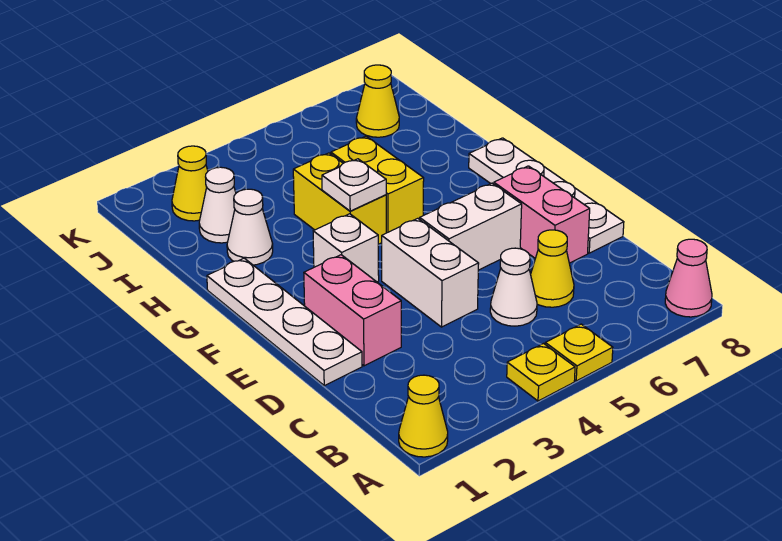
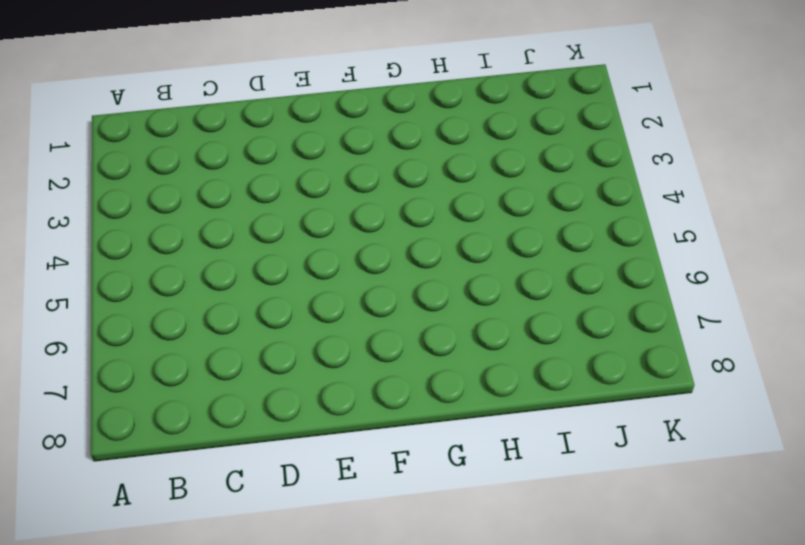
none -> yellow 1x1 cone [399,375,448,457]
none -> yellow 1x1 plate [507,344,575,401]
none -> yellow 1x1 plate [545,324,613,381]

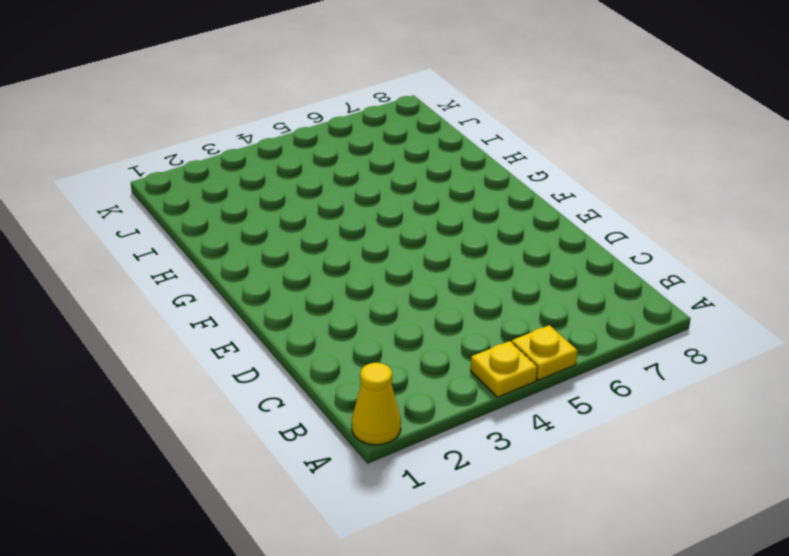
none -> pink 1x1 cone [665,239,712,317]
none -> white 1x1 cone [490,248,537,326]
none -> yellow 1x1 cone [531,230,574,307]

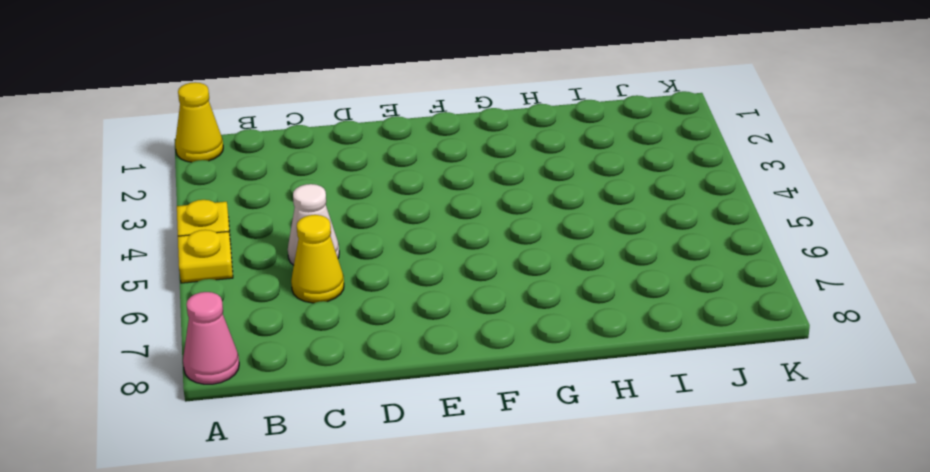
none -> white 1x4 plate [207,258,362,386]
none -> pink 1x2 brick [304,255,401,366]
none -> white 1x2 brick [382,218,479,327]

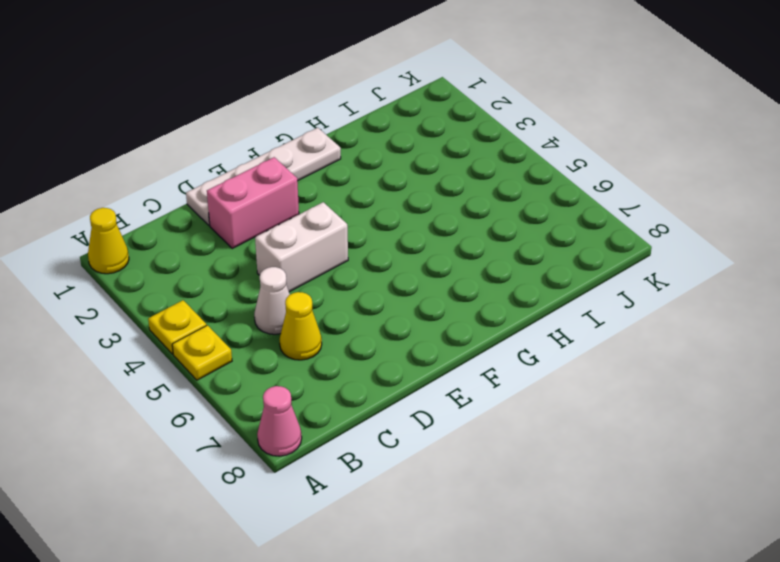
none -> pink 1x2 brick [494,166,590,263]
none -> white 1x4 plate [469,138,624,253]
none -> white 1x2 brick [420,183,522,270]

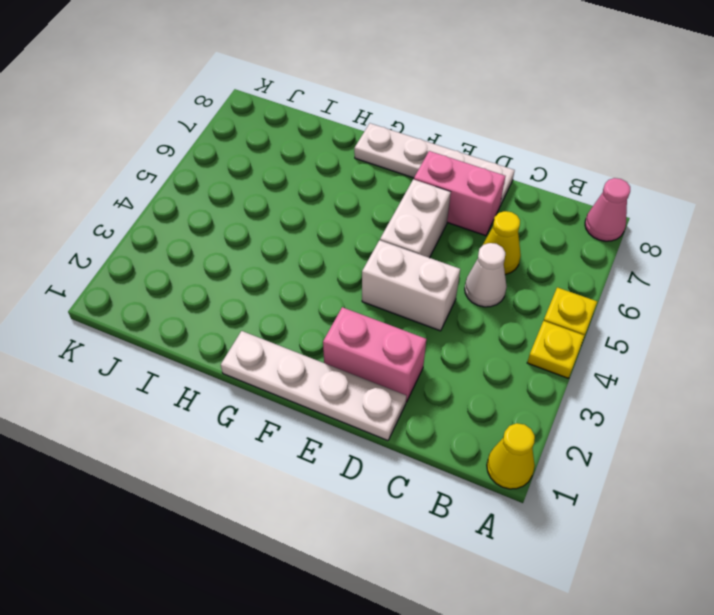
none -> white 1x1 brick [313,214,379,282]
none -> yellow 1x2 brick [293,153,386,244]
none -> yellow 1x2 brick [331,136,424,233]

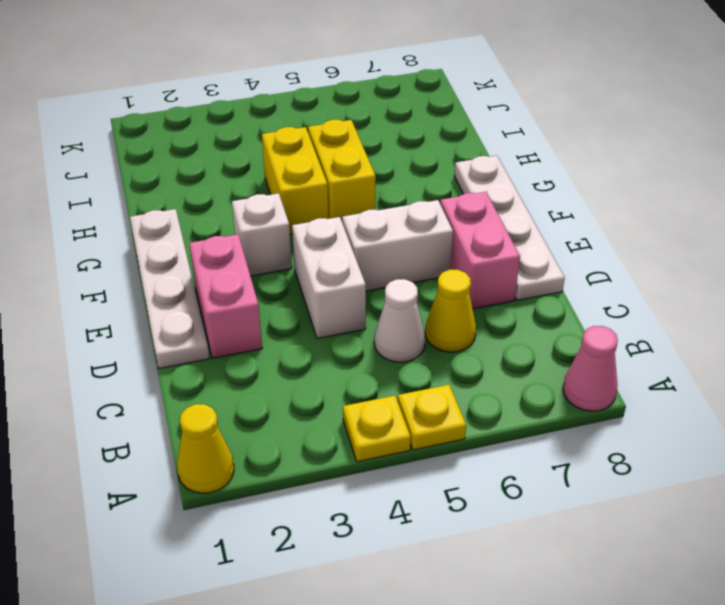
none -> white 1x1 cone [227,189,273,265]
none -> white 1x1 cone [199,167,236,243]
none -> yellow 1x1 cone [172,146,208,221]

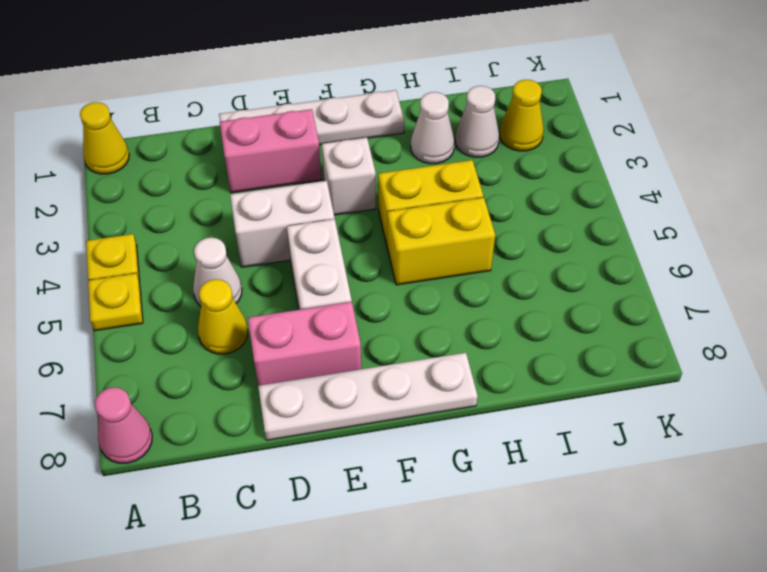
none -> yellow 1x1 cone [356,65,399,137]
none -> white 1x1 plate [322,159,386,211]

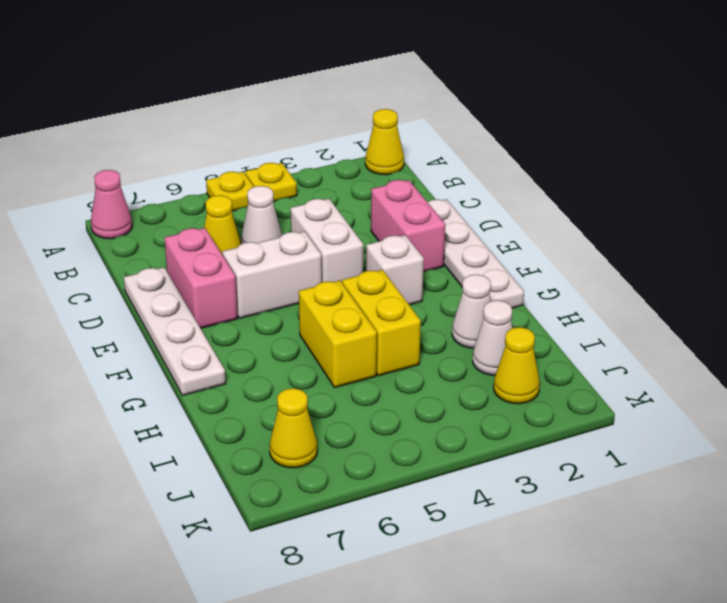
none -> white 1x1 plate [322,159,386,211]

